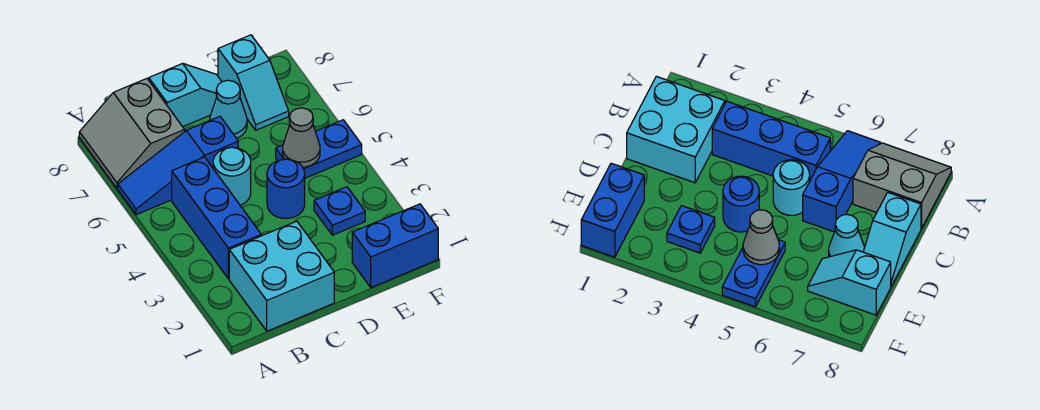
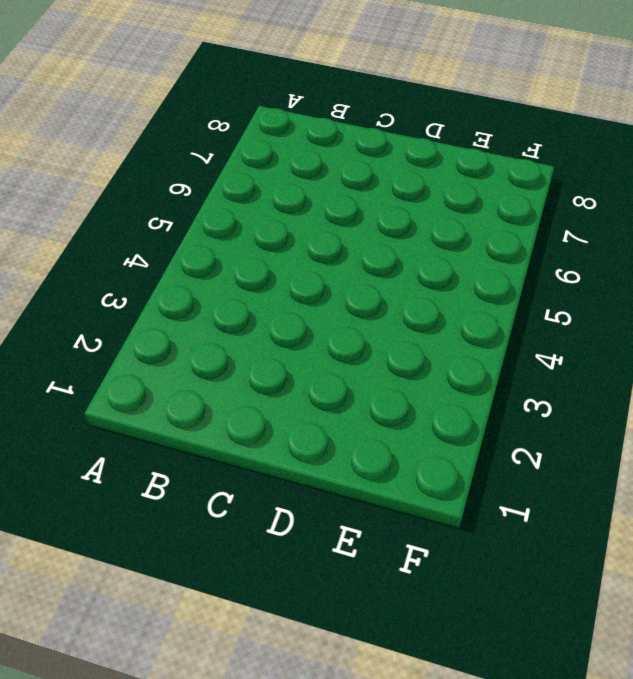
none -> blue 1x3 slope [118,116,238,215]
none -> grey 2x2 slope [79,79,185,188]
none -> cyan 2x2 brick [229,221,334,331]

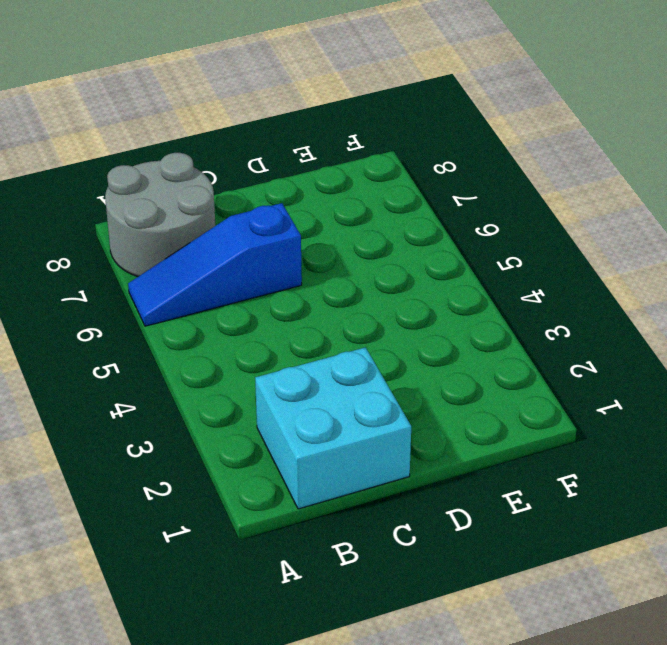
grey 2x2 round brick [105,153,215,277] -> grey 2x2 slope [79,79,185,188]
none -> blue 1x3 brick [172,157,261,279]
none -> cyan 1x1 round brick [213,147,251,205]
none -> cyan 1x2 slope [149,63,222,127]

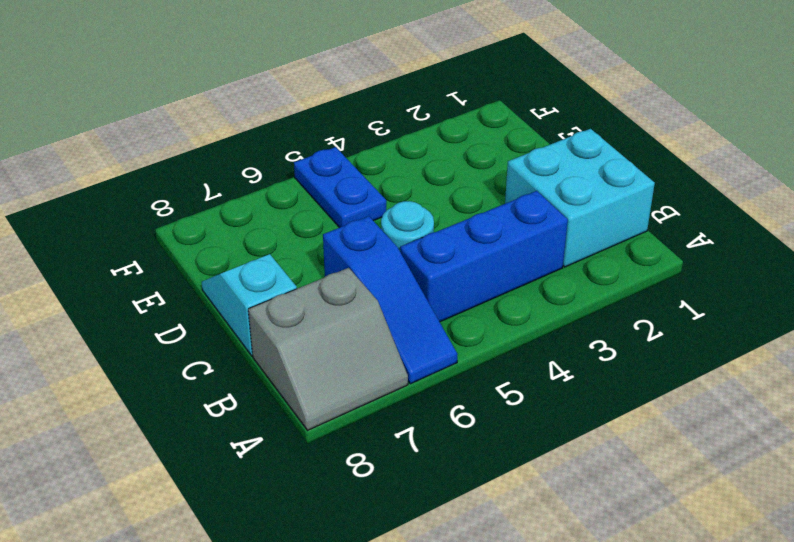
none -> blue 1x1 round brick [267,159,305,218]
none -> cyan 1x1 cone [210,80,247,138]
none -> blue 1x2 brick [352,204,438,288]

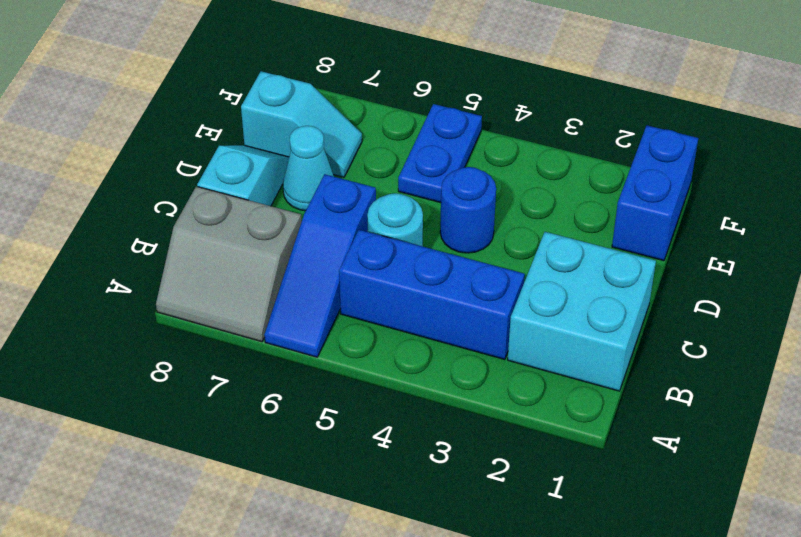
none -> blue 1x1 plate [314,187,365,235]
none -> grey 1x1 cone [283,108,320,167]

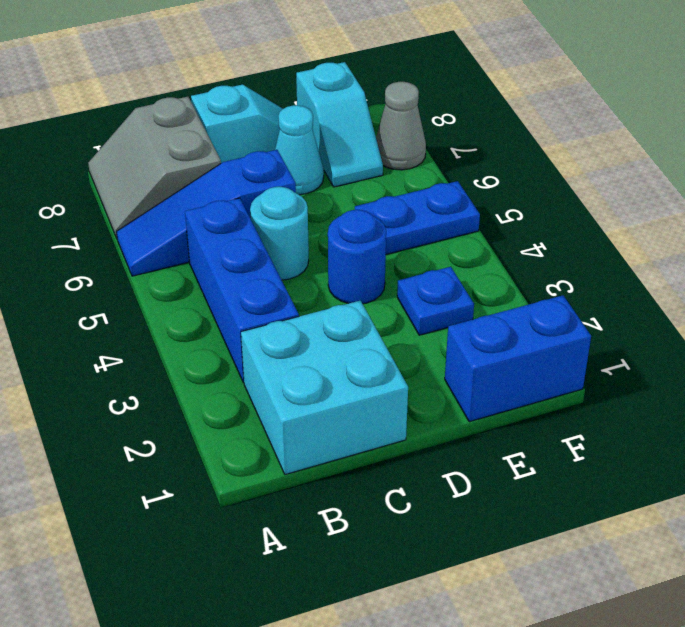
grey 1x1 cone [376,82,426,170] -> grey 1x1 cone moved to [283,108,320,167]

